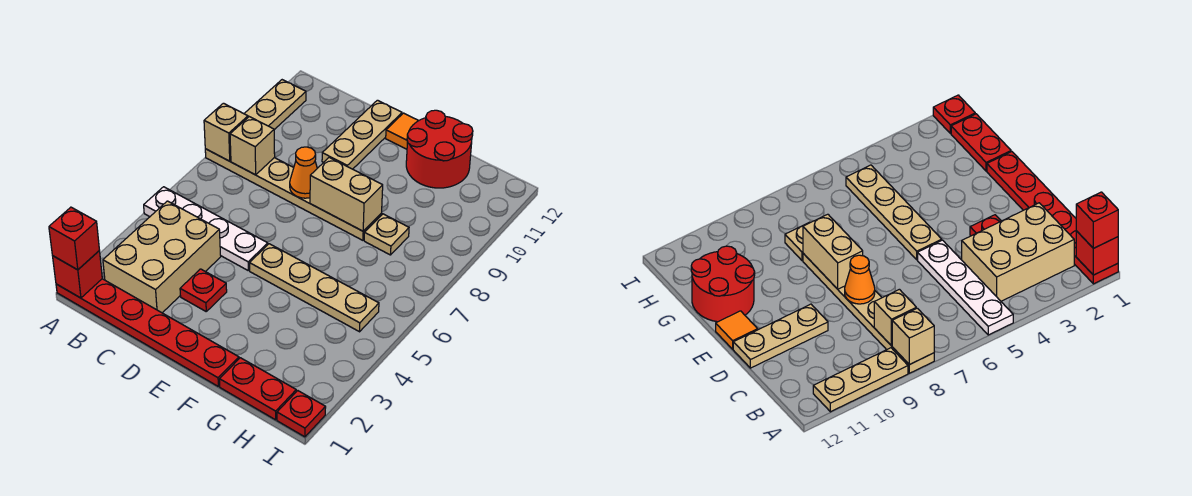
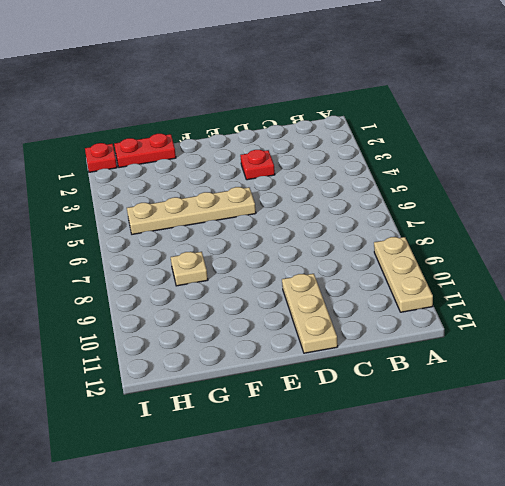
none -> red 1x6 plate [56,279,239,386]
none -> white 1x4 plate [144,187,268,270]
none -> tan 1x6 plate [205,149,382,240]

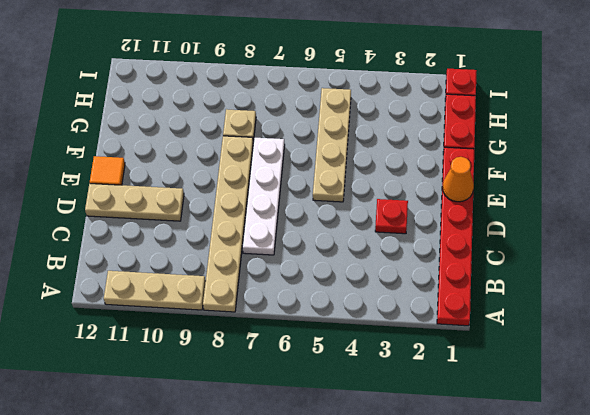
white 1x4 plate [242,138,285,255] -> white 1x4 plate moved to [144,187,268,270]
orange 1x1 cone [443,157,474,202] -> orange 1x1 cone moved to [290,147,317,198]
none -> tan 2x3 brick [103,201,221,313]
none -> red 2x2 round brick [406,110,473,188]
none -> red 1x1 brick [53,251,102,298]

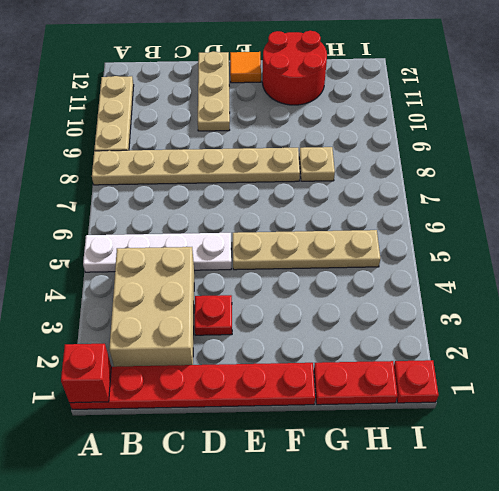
none -> tan 1x1 brick [204,103,248,161]
none -> tan 1x1 brick [230,117,275,175]
none -> orange 1x1 cone [290,147,317,198]

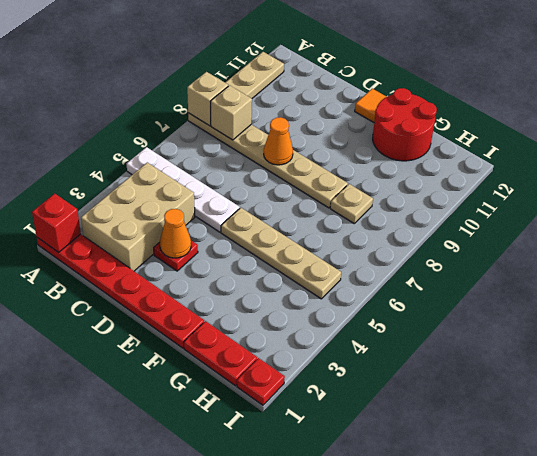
orange 1x1 cone [160,209,191,258] -> none
none -> tan 1x3 plate [322,100,402,169]
none -> tan 1x2 brick [310,157,383,231]
none -> red 1x1 brick [49,207,99,270]

